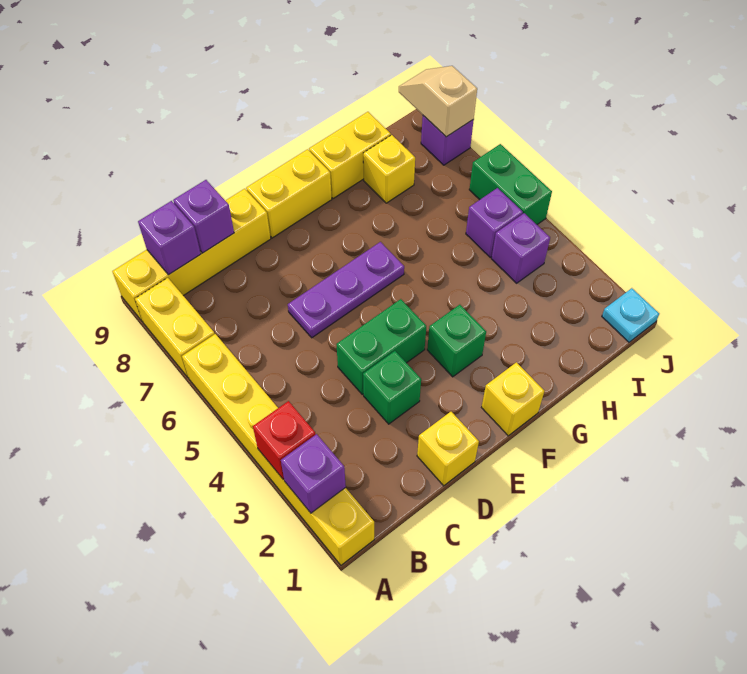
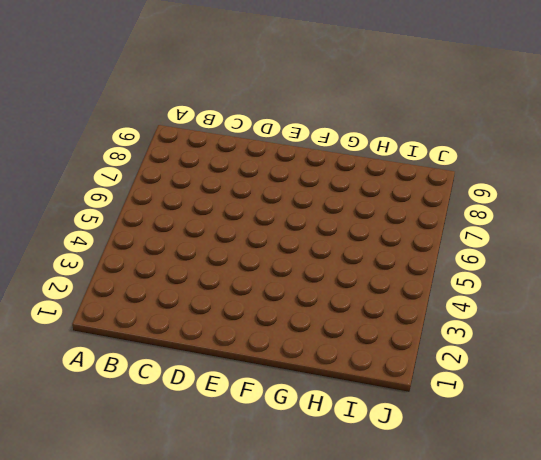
none -> yellow 1x6 brick [182,334,374,565]
none -> yellow 1x2 brick [135,278,215,377]
none -> yellow 1x4 brick [112,189,271,322]

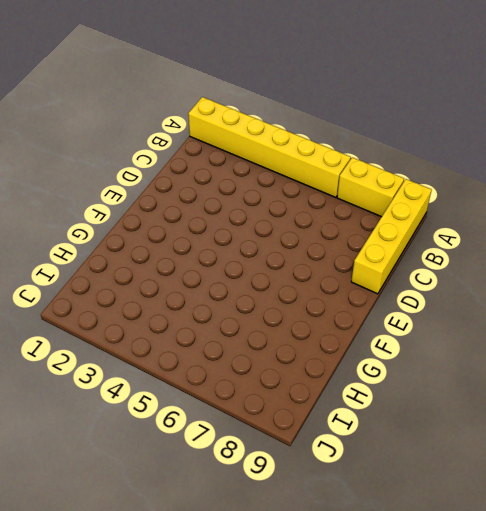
none -> yellow 1x1 brick [417,412,479,486]
none -> green 1x1 brick [363,351,421,424]
none -> green 1x2 brick [336,299,426,394]

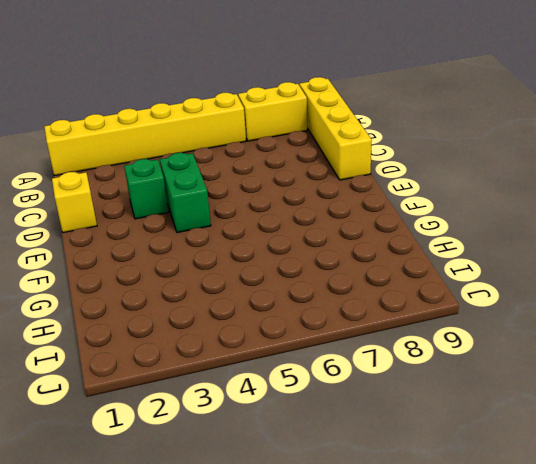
none -> purple 1x3 plate [288,242,404,338]
none -> yellow 1x2 brick [246,149,332,238]
none -> yellow 1x1 brick [482,362,544,436]

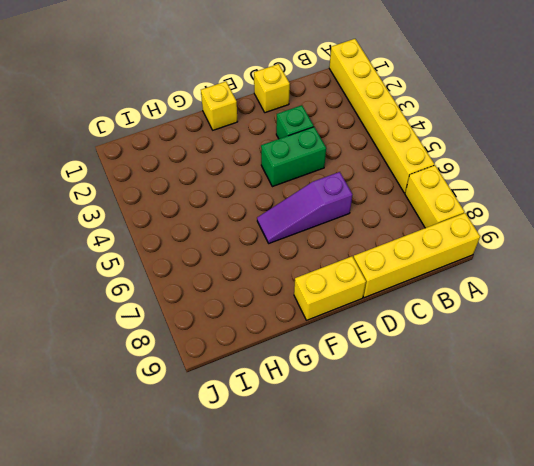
purple 1x3 slope [257,172,352,243] -> purple 1x3 plate [288,242,404,338]
none -> green 1x1 brick [427,305,486,377]
none -> yellow 1x2 brick [309,112,391,199]
none -> yellow 1x1 brick [363,135,415,203]

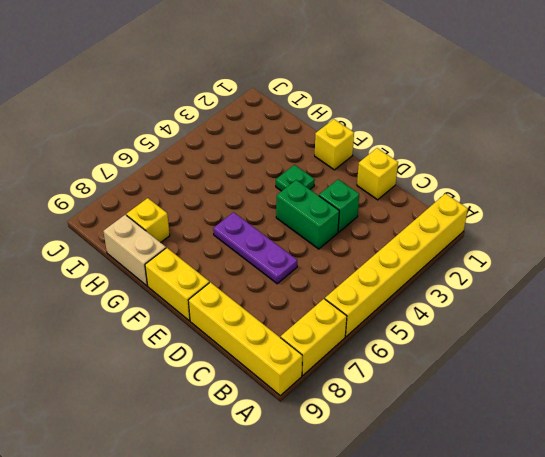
green 1x1 plate [276,165,315,191] -> green 1x1 brick [427,305,486,377]
tan 1x2 brick [103,215,166,286] -> yellow 1x2 brick [309,112,391,199]
none -> purple 1x1 brick [492,213,550,283]
none -> purple 1x1 brick [466,188,523,257]
none -> cyan 1x1 plate [602,288,659,342]

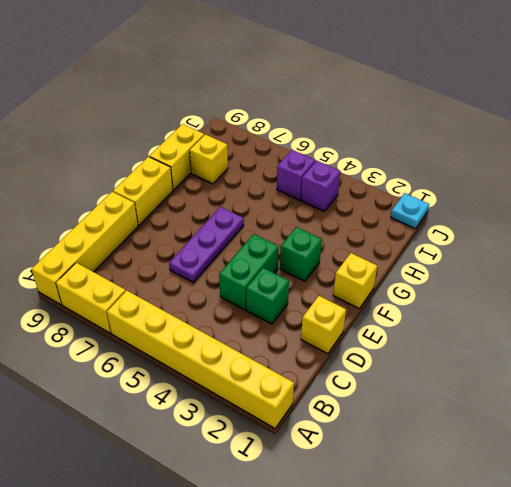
none -> green 1x2 brick [469,144,552,224]
none -> purple 1x1 brick [421,116,474,165]
none -> purple 1x1 brick [281,434,346,513]

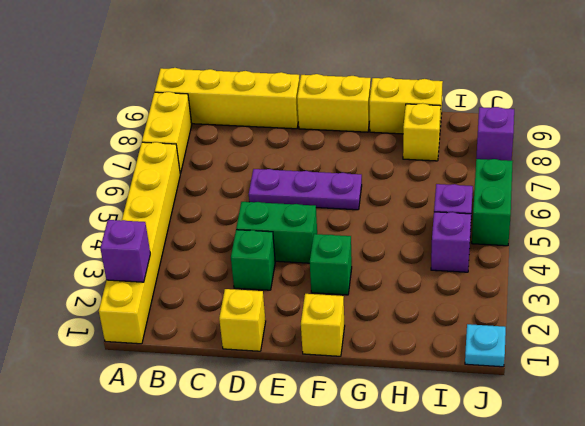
none -> red 1x1 brick [253,401,316,479]
none -> purple 1x1 brick [138,201,201,275]
none -> purple 1x1 brick [173,180,234,253]

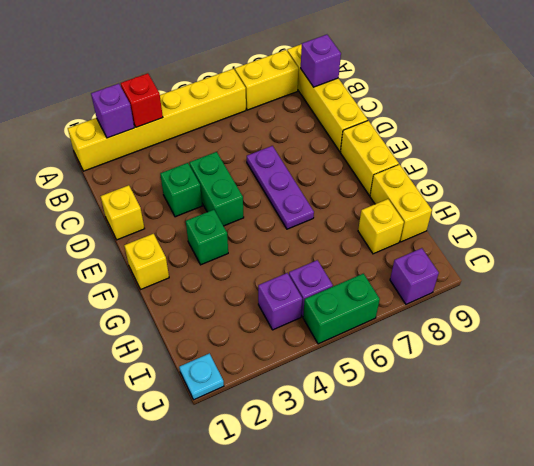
none -> purple 1x1 brick [173,180,234,253]
none -> tan 1x2 slope [399,66,477,137]

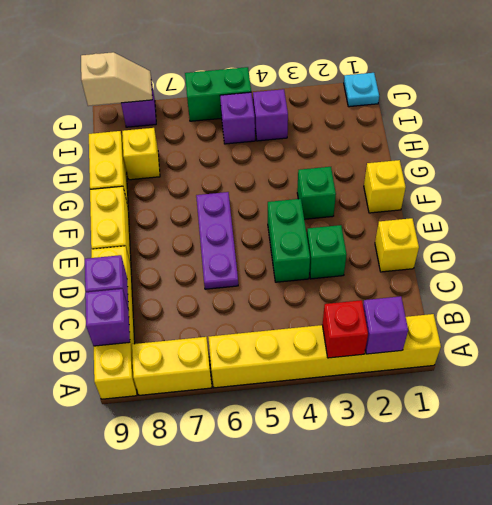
tan 1x2 slope [81,52,152,106] -> tan 1x2 slope turned to [399,66,477,137]

